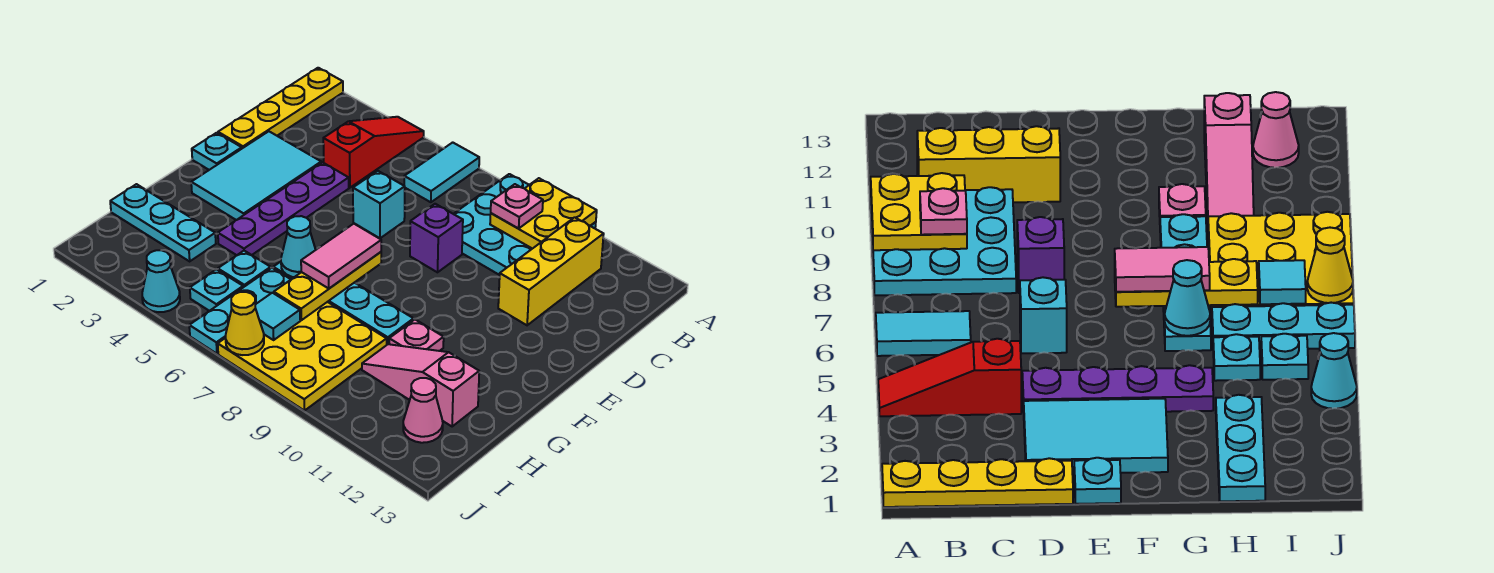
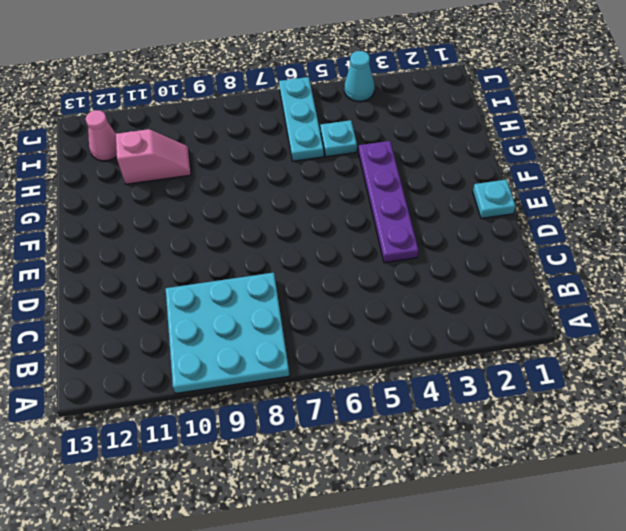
pink 1x2 slope [116,129,191,184] -> pink 1x3 slope [362,344,479,427]
none -> yellow 1x4 plate [218,68,343,148]
none -> red 1x3 slope [323,117,424,188]
none -> cyan 1x2 tile [404,142,479,202]

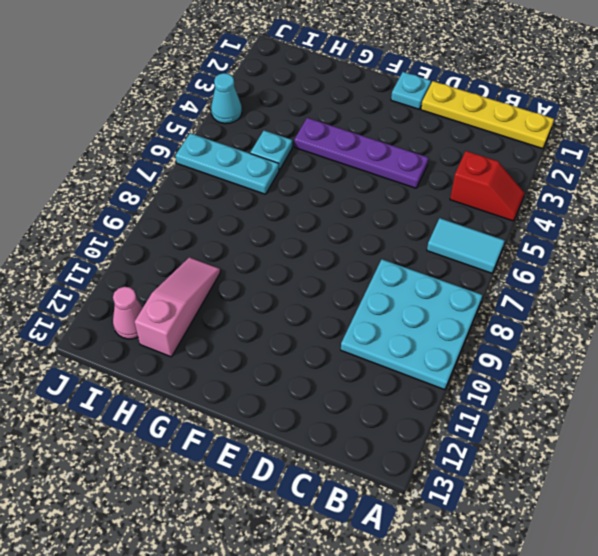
red 1x2 slope [450,151,524,221] -> red 1x3 slope [323,117,424,188]
none -> yellow 1x3 brick [498,217,604,325]
none -> cyan 2x3 tile [191,131,321,220]
none -> cyan 1x1 brick [353,171,405,238]

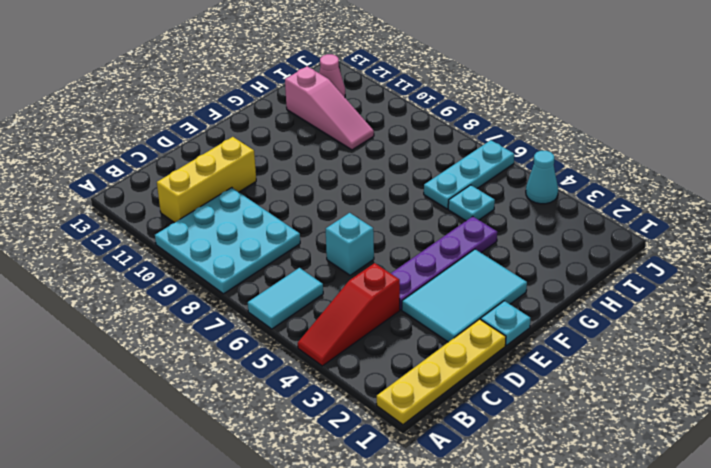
none -> purple 1x1 brick [410,204,463,272]
none -> cyan 1x4 plate [273,262,414,345]
none -> pink 1x1 plate [389,320,444,351]

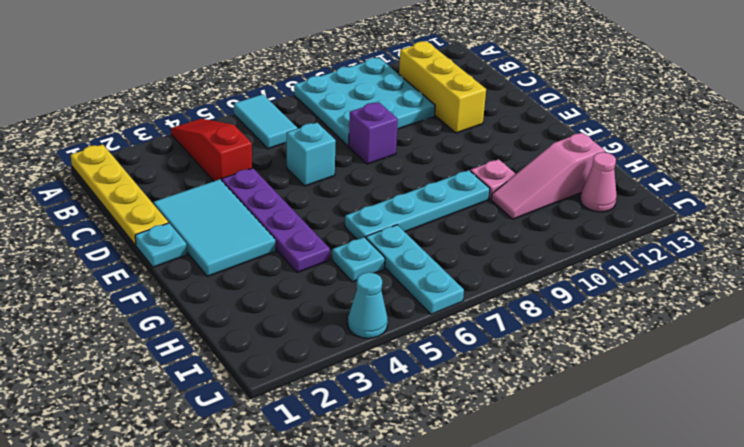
none -> cyan 1x3 plate [110,184,216,261]
none -> yellow 3x3 plate [218,302,387,411]
none -> cyan 1x1 plate [190,269,243,311]

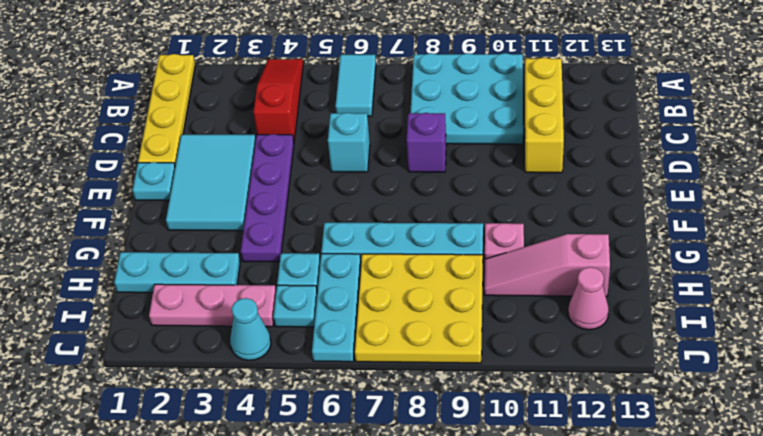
pink 1x3 plate [149,284,276,327] -> none
none -> yellow 2x2 plate [490,178,597,249]
none -> yellow 1x3 plate [274,252,381,320]
none -> cyan 1x1 cone [281,216,316,277]

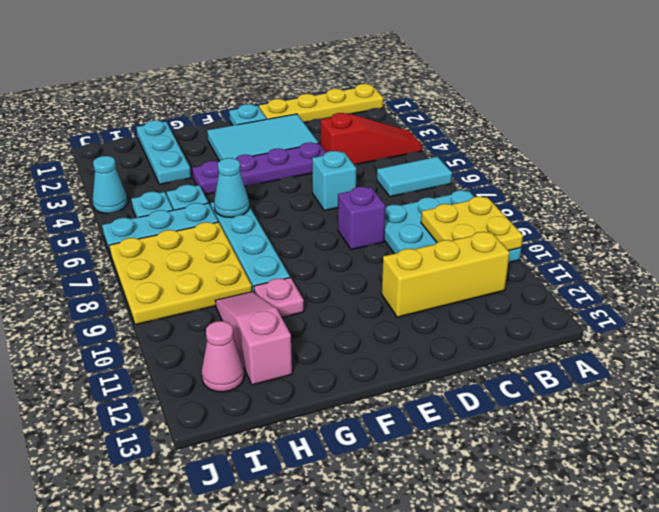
none -> yellow 1x3 plate [274,252,381,320]
none -> cyan 1x1 tile [255,293,300,340]
none -> yellow 1x1 cone [226,292,264,355]

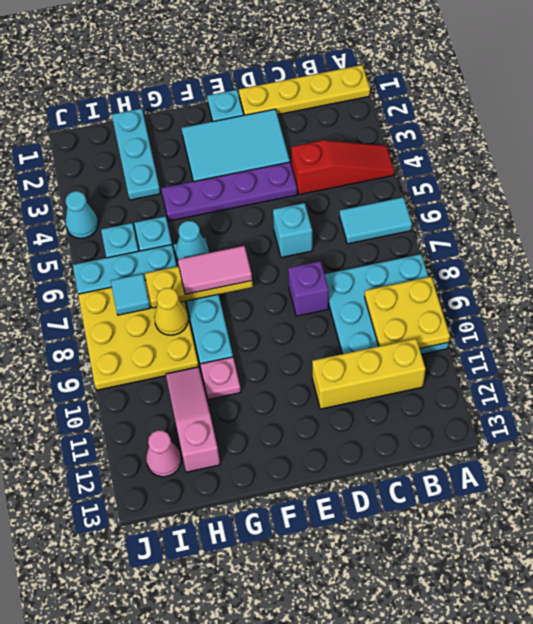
yellow 1x1 cone [154,288,188,335] -> yellow 1x1 cone moved to [226,292,264,355]
none -> pink 1x1 plate [491,184,543,229]

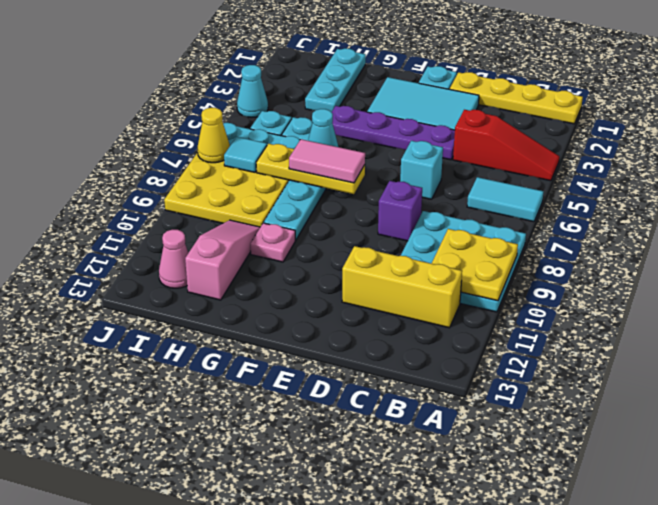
none -> pink 1x1 plate [491,184,543,229]

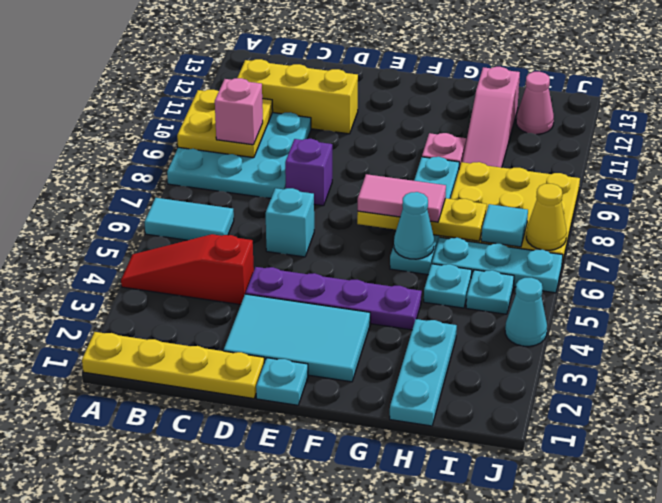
pink 1x1 brick [215,78,263,145] -> pink 1x1 plate [491,184,543,229]

